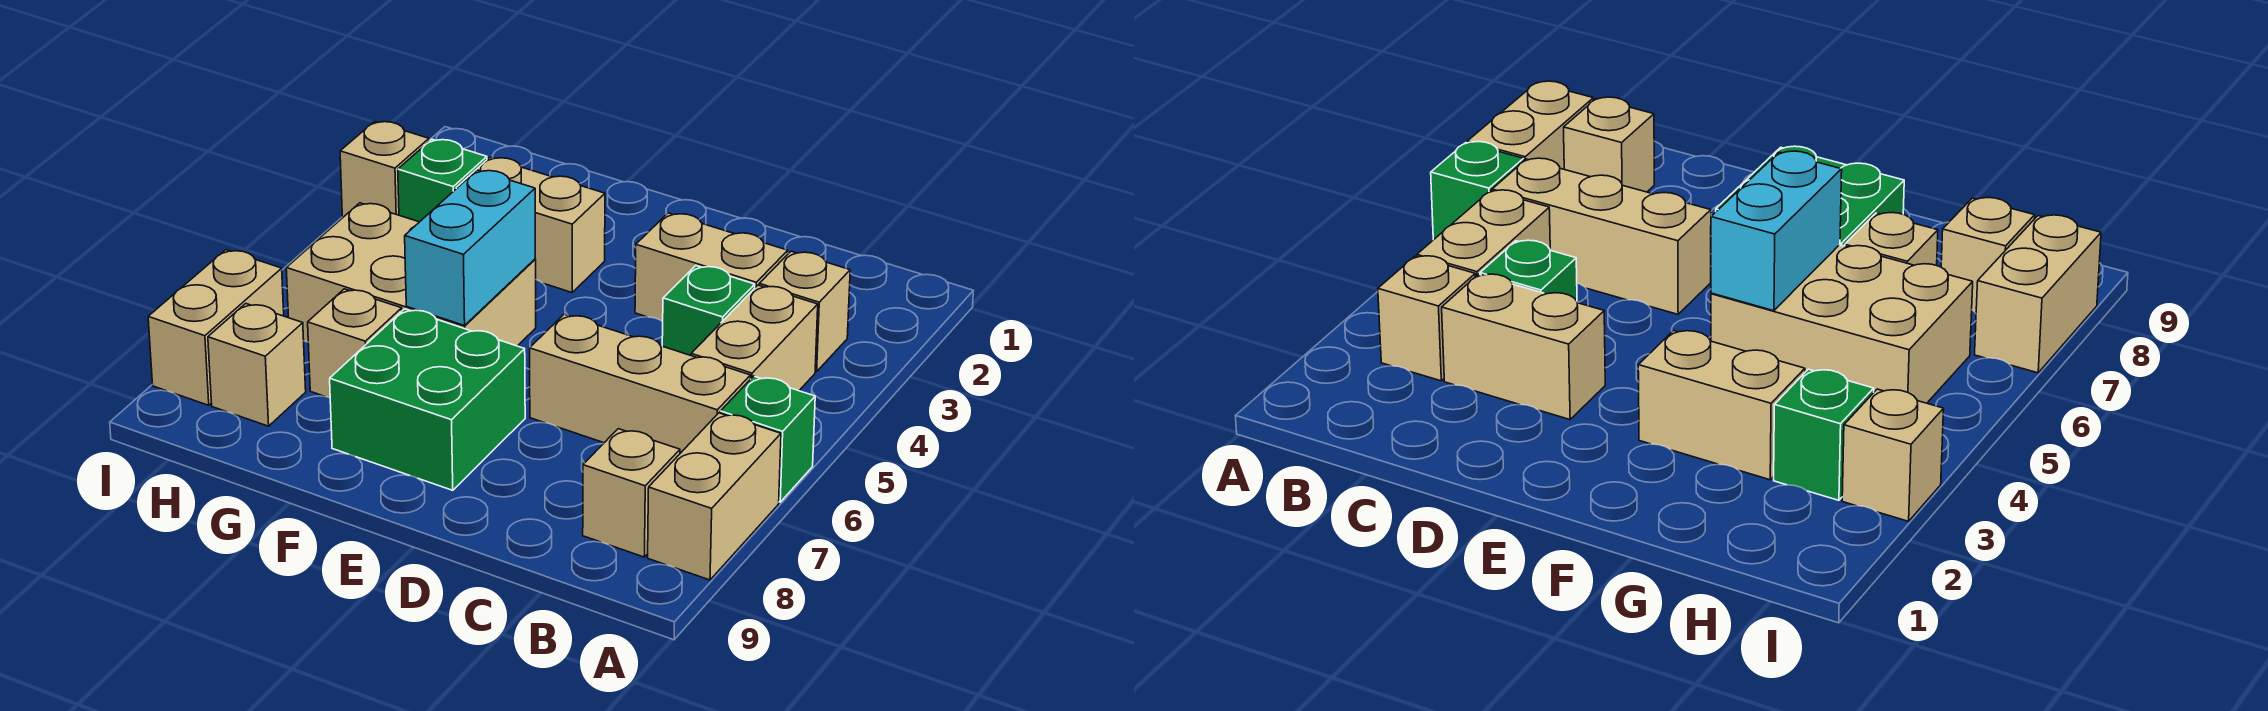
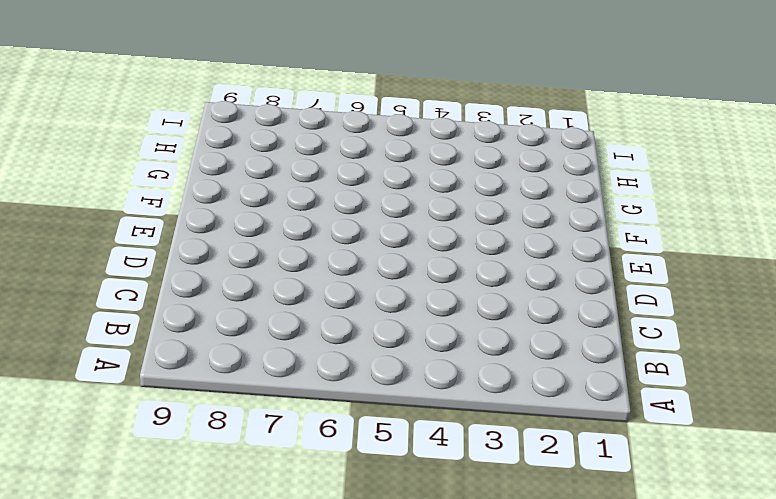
none -> green 1x1 brick [720,376,815,502]
none -> tan 1x2 brick [648,413,781,580]
none -> tan 1x1 brick [759,251,850,372]

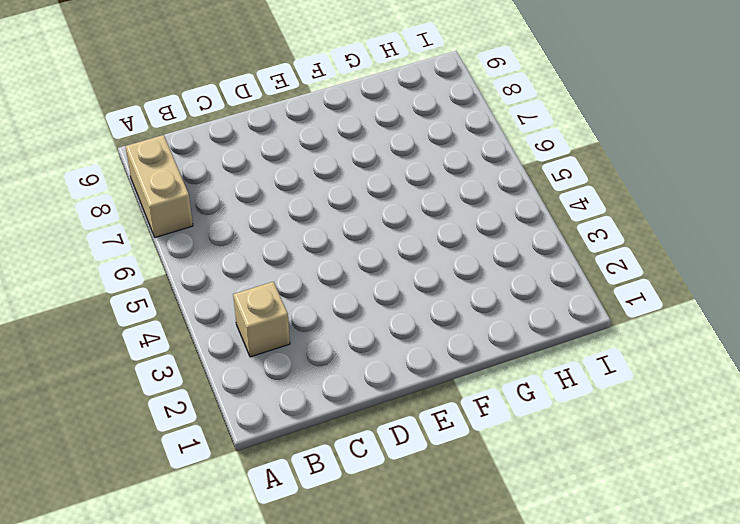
none -> green 1x1 brick [720,376,815,502]
none -> tan 1x2 brick [691,285,818,391]
none -> tan 1x3 brick [530,314,750,453]

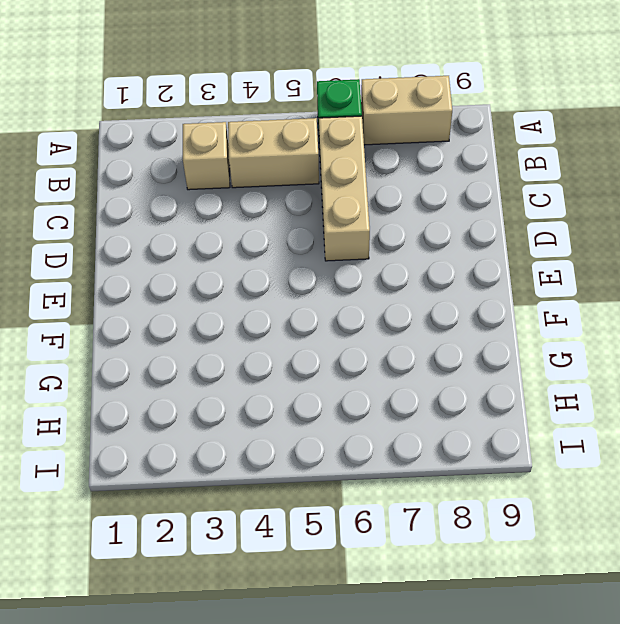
none -> tan 1x1 brick [583,429,680,557]
none -> tan 1x2 brick [635,213,788,322]
none -> green 1x1 brick [662,266,755,355]

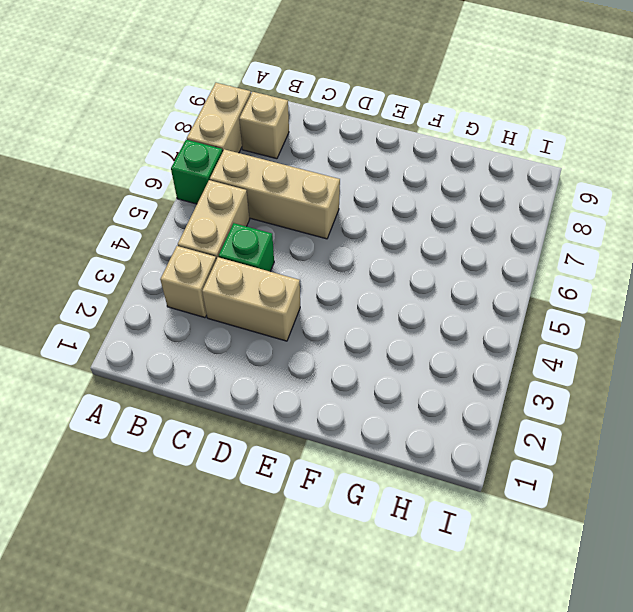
none -> green 2x2 brick [330,309,525,490]
none -> tan 1x2 brick [456,158,605,292]
none -> tan 2x3 brick [286,203,536,346]

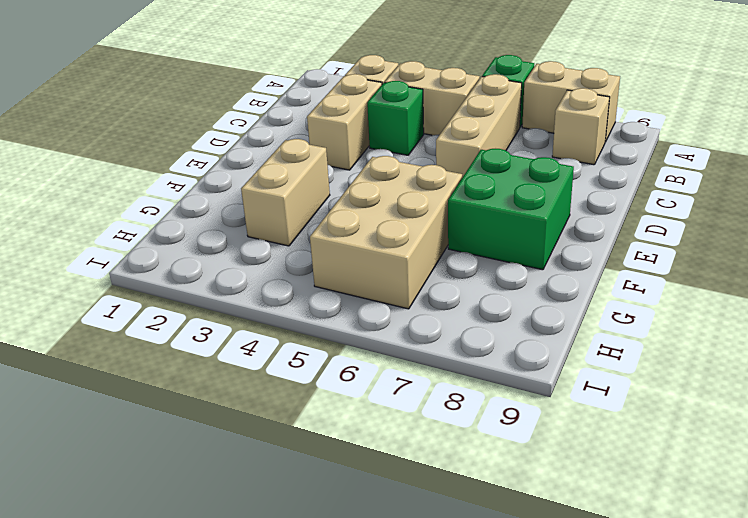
none -> tan 1x1 brick [308,289,402,398]
none -> green 1x1 brick [398,139,487,222]
none -> tan 1x1 brick [208,304,306,426]

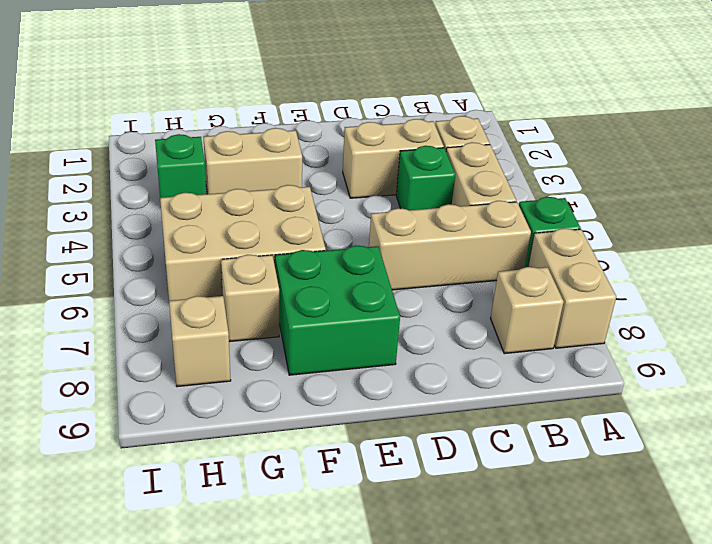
none -> tan 1x1 brick [340,122,429,218]
none -> tan 1x2 brick [148,250,284,405]
none -> cyan 1x2 brick [405,170,535,326]

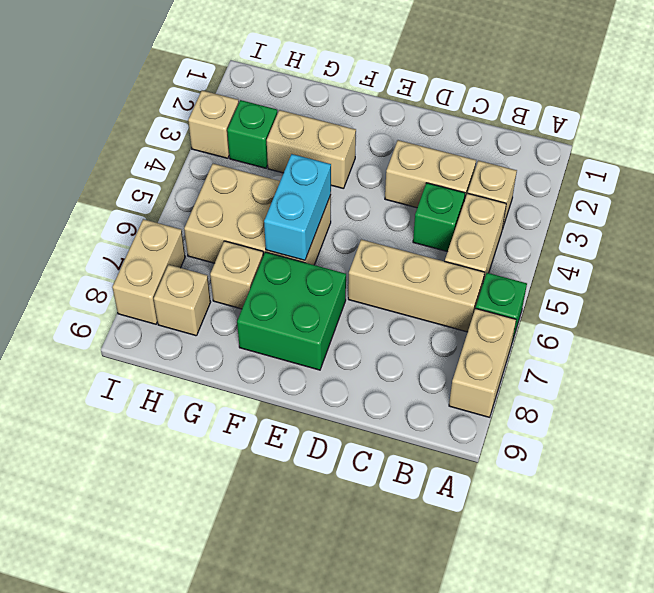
none -> tan 1x1 brick [583,429,680,557]

